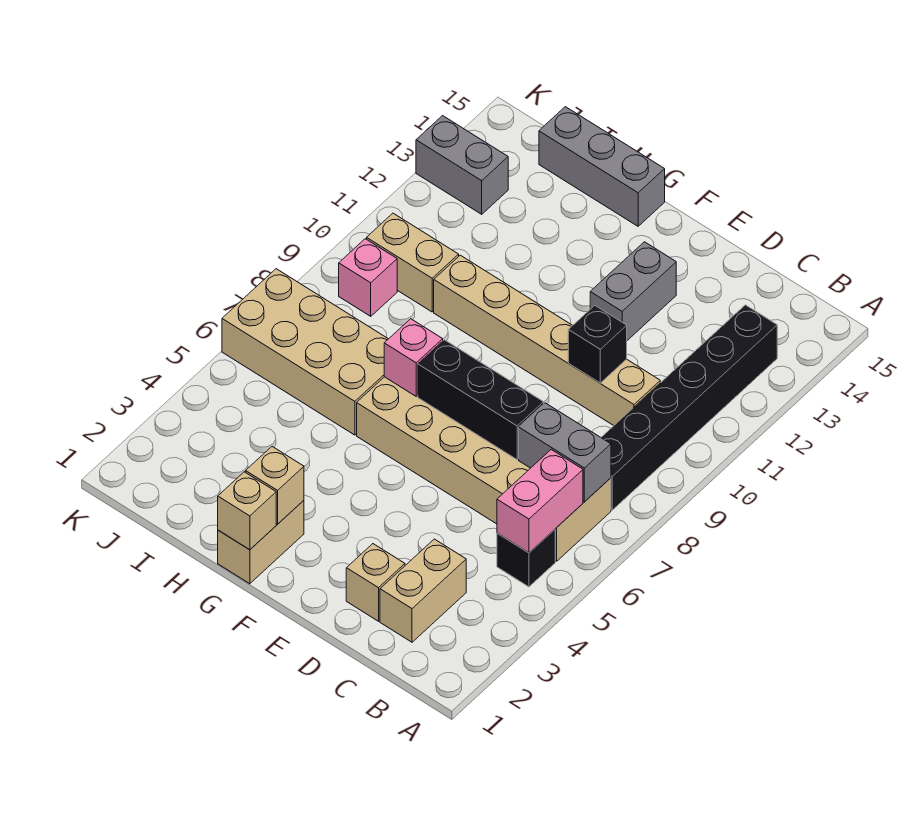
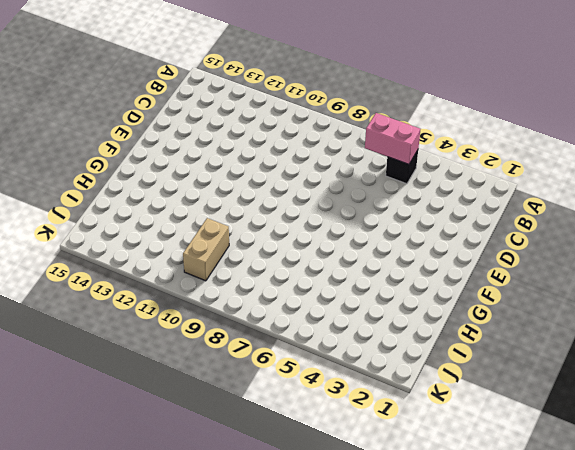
none -> tan 2x6 brick [357,377,611,561]
none -> black 1x6 brick [601,305,777,510]
none -> tan 1x2 brick [380,539,466,642]

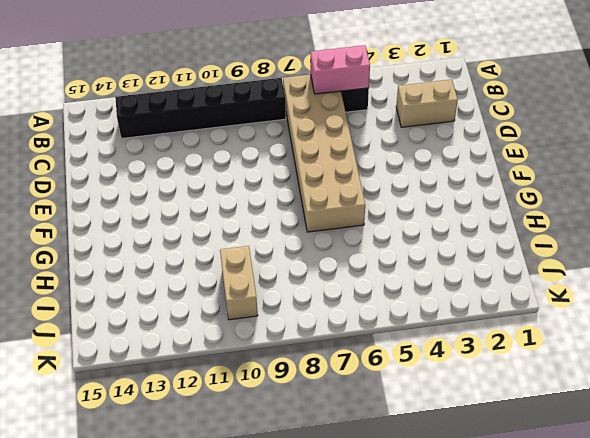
none -> tan 1x6 brick [434,255,660,426]
none -> tan 1x1 brick [346,544,405,621]
none -> grey 1x2 brick [590,242,676,340]

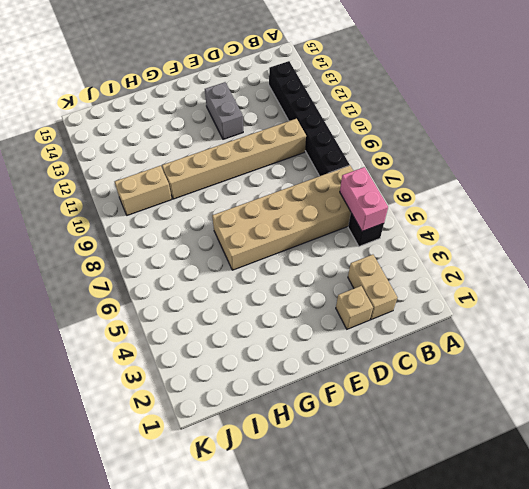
none -> tan 1x2 brick [218,500,304,584]
none -> grey 1x3 brick [539,107,665,226]
none -> tan 2x4 brick [222,269,388,435]

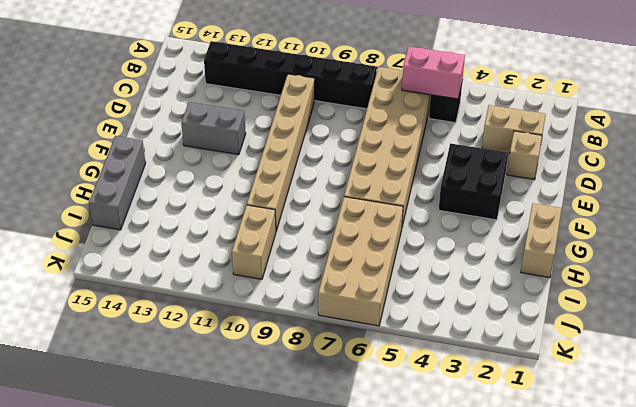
black 2x2 brick [439,143,508,220] -> none
tan 1x2 brick [521,203,562,278] -> tan 1x2 brick turned to [218,500,304,584]
none -> pink 1x1 brick [339,239,397,316]
none -> grey 1x2 brick [416,116,508,214]
none -> grey 1x2 brick [519,403,611,502]

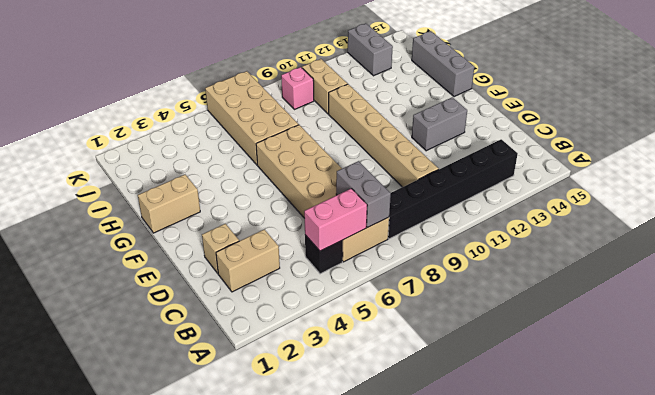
none -> black 1x3 brick [418,340,544,459]
none -> black 1x1 brick [568,305,627,383]
none -> tan 1x1 brick [218,472,276,550]

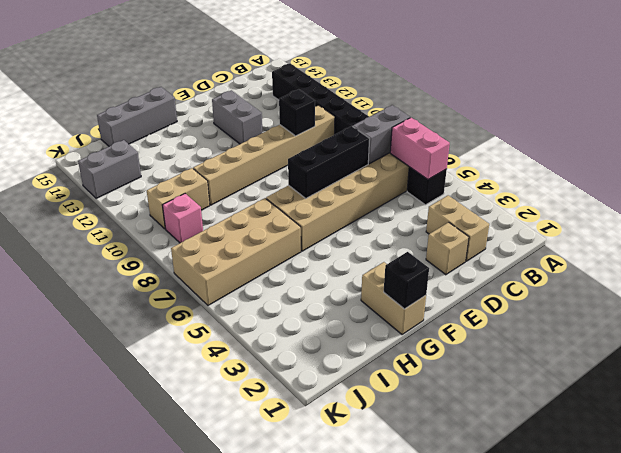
black 1x1 brick [384,252,429,309] -> tan 1x1 brick [218,472,276,550]
none -> tan 1x1 brick [246,447,304,524]
none -> pink 1x1 brick [384,319,443,396]

